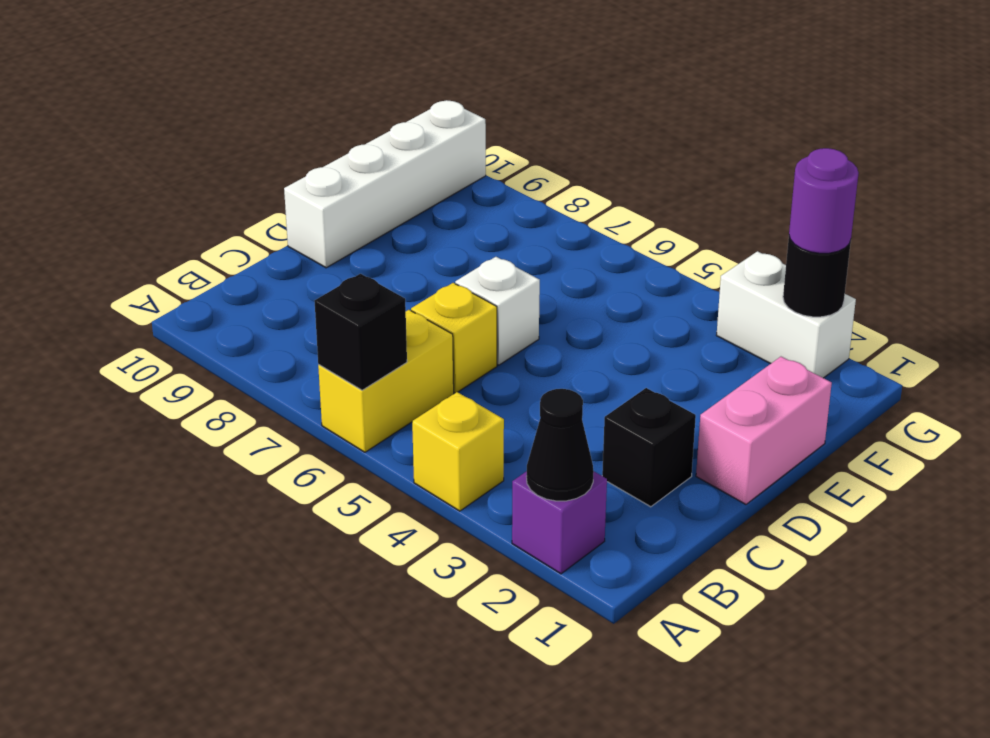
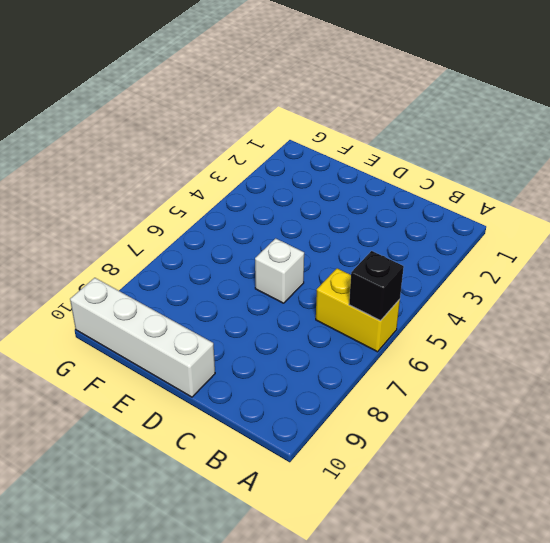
none -> purple 1x1 brick [512,471,607,574]
none -> yellow 1x1 brick [412,392,504,511]
none -> black 1x1 brick [602,388,696,507]

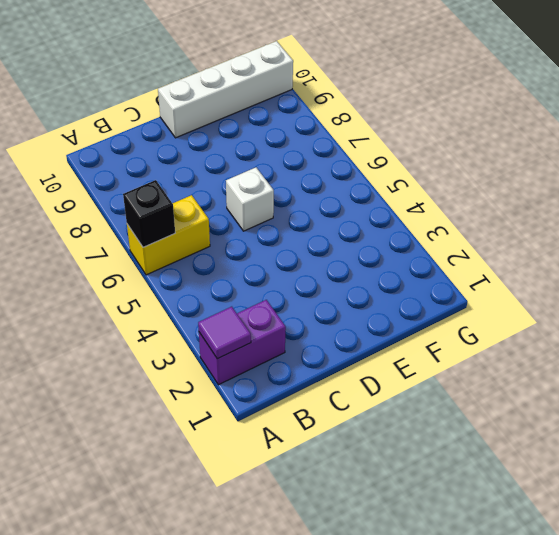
purple 1x2 brick [199,300,286,385] -> purple 1x1 brick [512,471,607,574]
purple 1x1 tile [198,307,251,359] -> black 1x1 cone [526,389,594,501]
none -> yellow 1x1 brick [412,392,504,511]
none -> black 1x1 brick [602,388,696,507]
none -> yellow 1x1 brick [411,283,497,393]

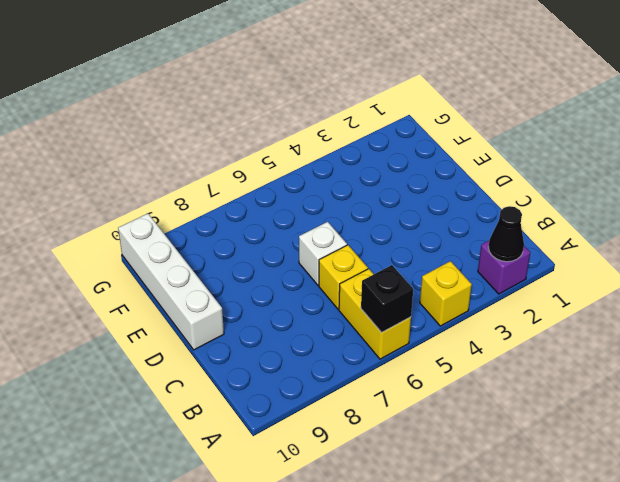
none -> black 1x1 brick [602,388,696,507]
none -> pink 1x2 brick [696,357,832,504]
none -> white 1x2 brick [716,251,856,378]

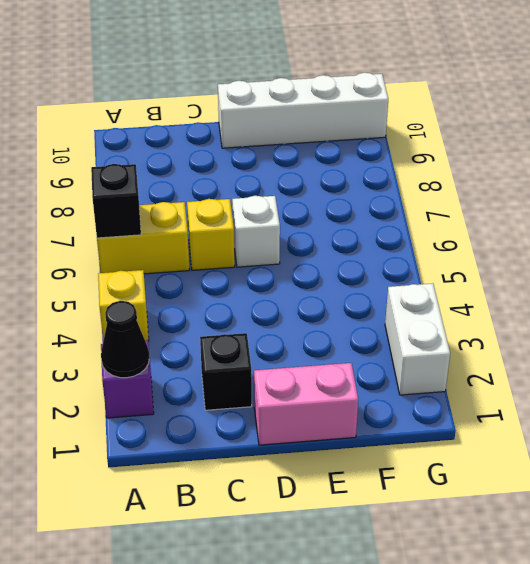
none -> black 1x1 round brick [783,236,851,317]
none -> purple 1x1 round brick [789,148,858,253]

